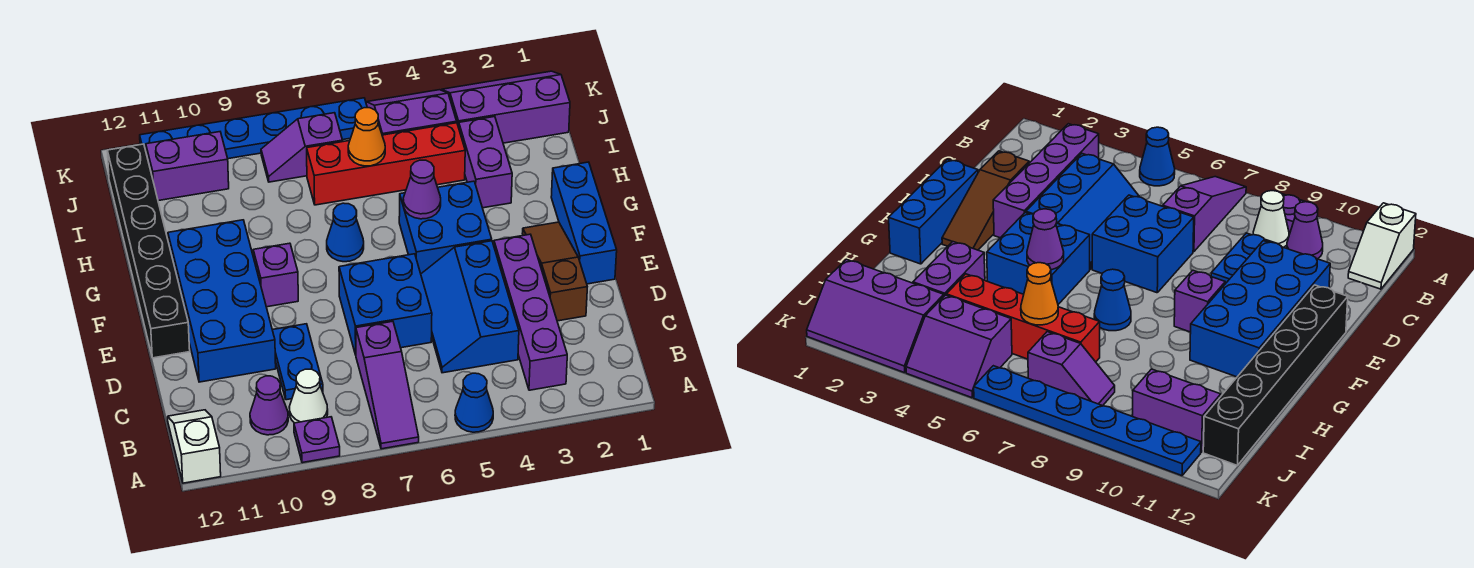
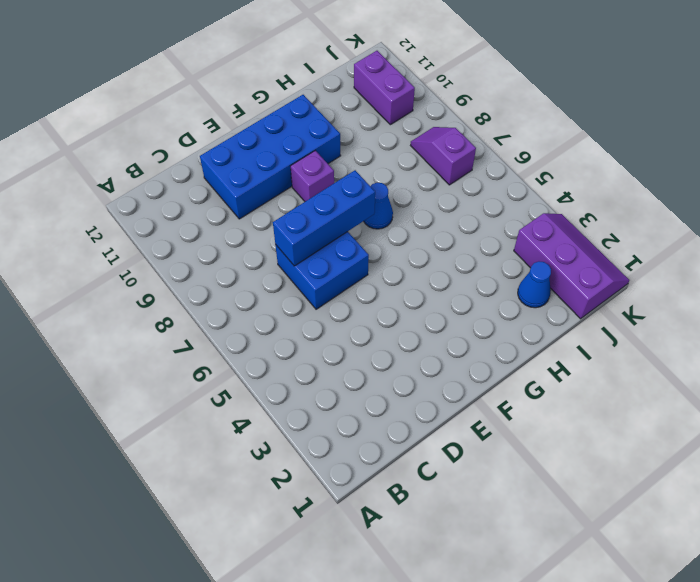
blue 1x3 brick [273,170,375,266] -> blue 1x3 brick moved to [551,162,617,284]
blue 1x1 cone [518,261,551,308] -> blue 1x1 cone moved to [455,373,493,432]
none -> purple 1x3 slope [356,321,419,449]
none -> purple 1x1 plate [294,417,340,463]
none -> white 1x2 slope [168,410,221,483]

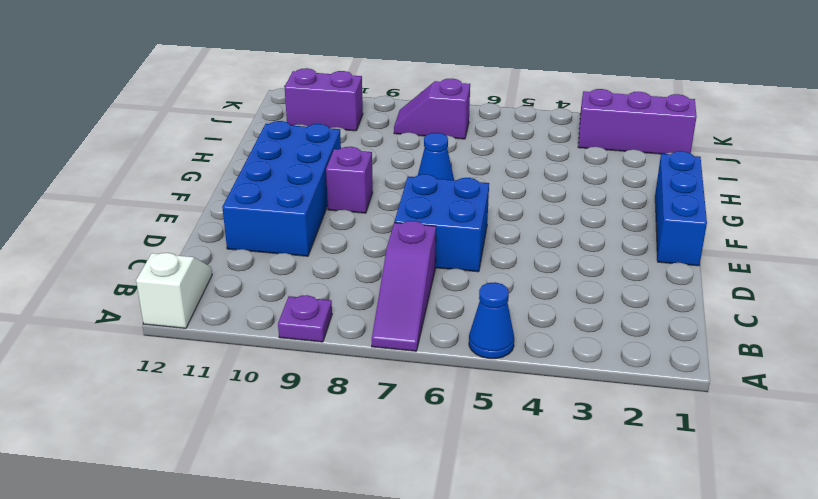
none -> purple 1x4 brick [494,234,567,390]
none -> white 1x1 cone [289,369,328,423]
none -> purple 1x1 cone [250,376,288,435]

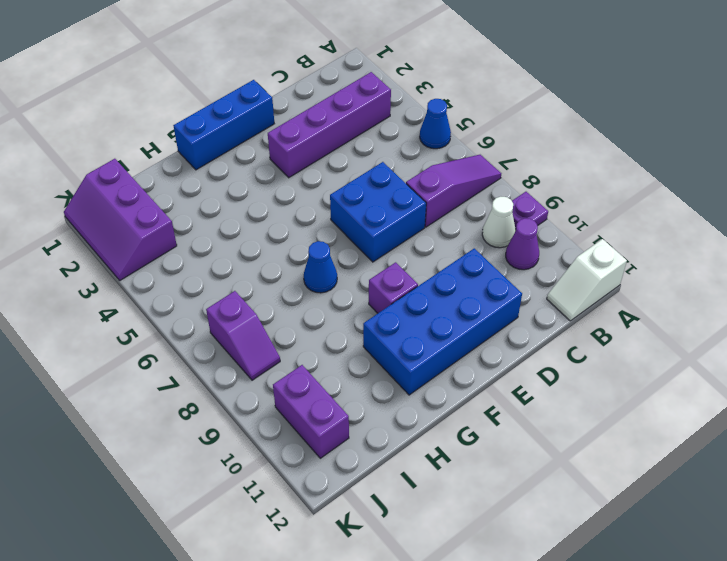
none -> blue 2x3 slope [421,241,519,373]
none -> blue 1x2 plate [273,324,323,400]
none -> brown 1x3 slope [522,222,587,321]

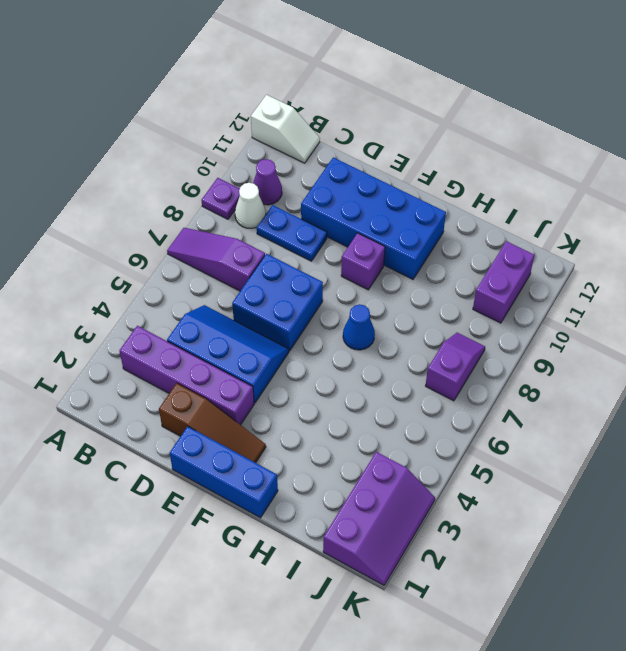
none -> blue 1x1 cone [455,373,493,432]
none -> black 1x6 brick [107,144,190,358]
none -> blue 2x2 brick [399,181,492,273]

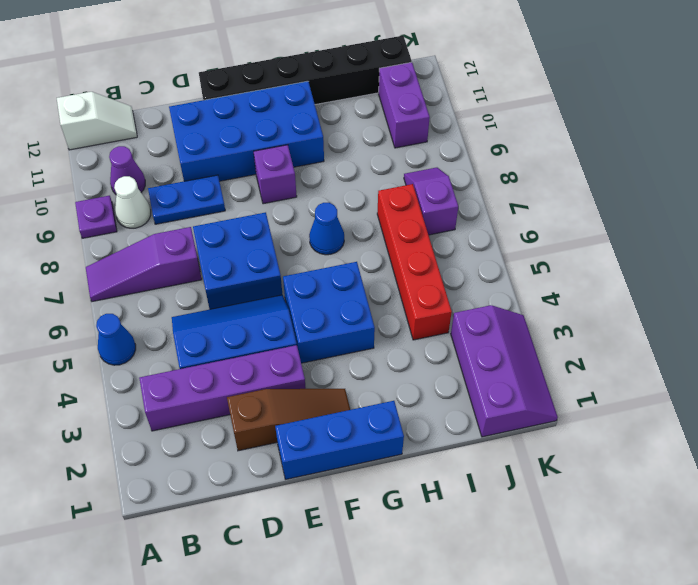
none -> purple 1x2 brick [459,117,512,208]
none -> purple 2x2 slope [366,90,457,135]
none -> blue 1x6 plate [140,98,367,159]

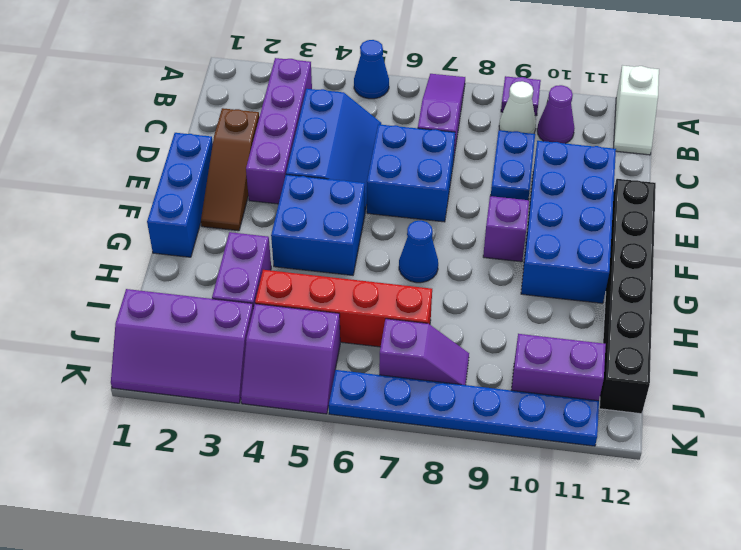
none -> purple 1x1 cone [403,160,441,219]
none -> orange 1x1 cone [348,108,385,166]

